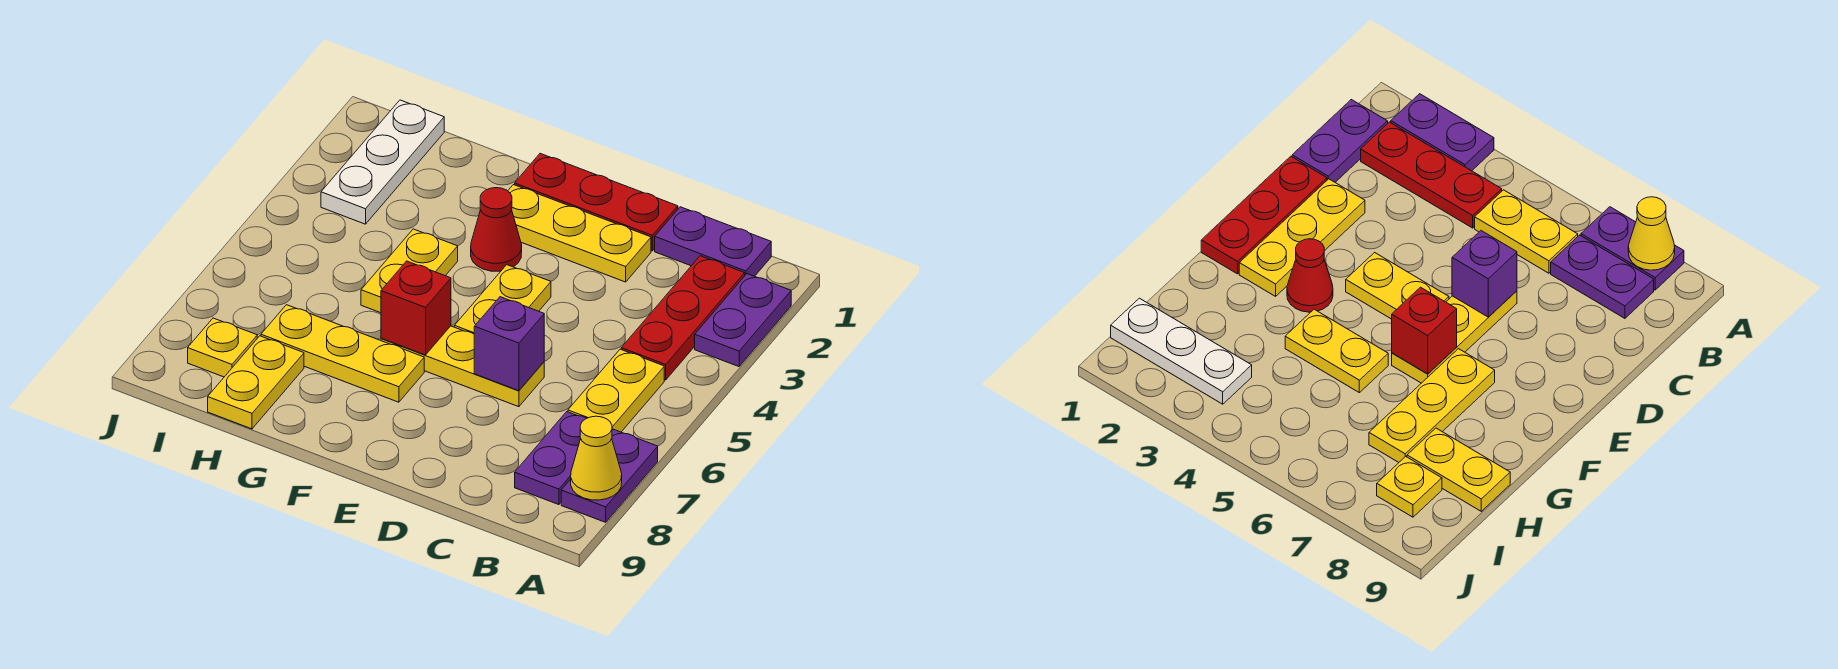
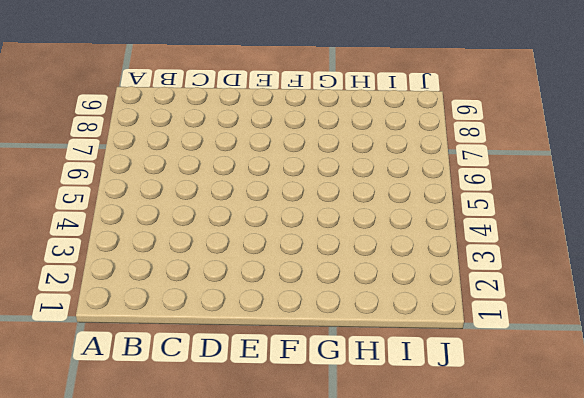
none -> purple 1x2 plate [695,274,791,367]
none -> purple 1x2 plate [561,429,658,522]
none -> purple 1x2 plate [655,207,771,276]

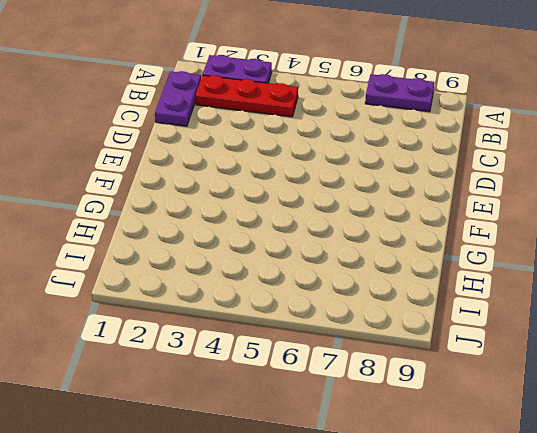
none -> yellow 1x2 plate [568,349,664,432]
none -> purple 1x2 plate [515,412,587,505]
none -> red 1x3 plate [515,154,678,251]

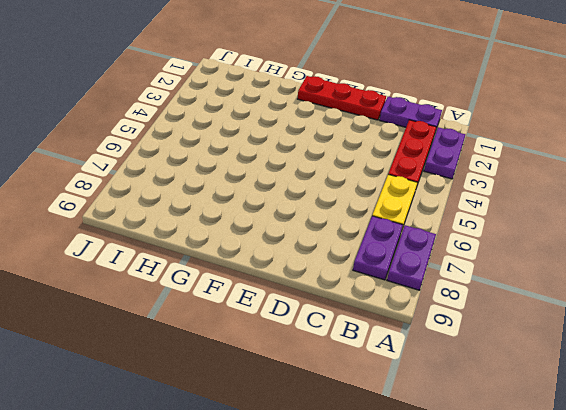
none -> yellow 1x3 plate [508,185,651,282]
none -> yellow 1x3 plate [381,326,544,407]
none -> yellow 1x2 plate [454,265,551,334]

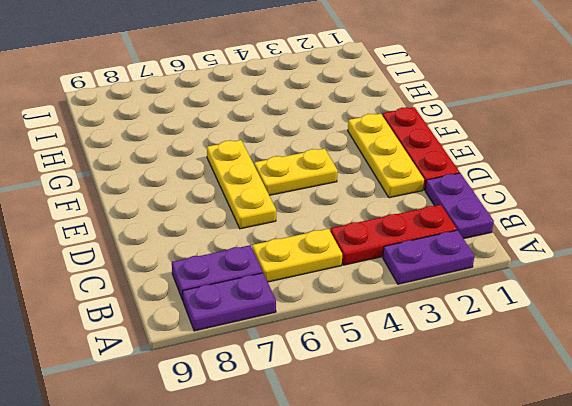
none -> red 1x1 cone [471,188,522,271]
none -> yellow 1x3 plate [261,305,424,402]
none -> yellow 1x2 plate [361,229,458,313]

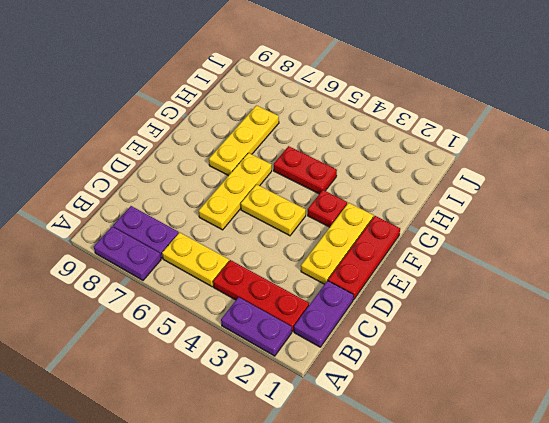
red 1x1 plate [308,190,347,227] -> red 1x1 cone [471,188,522,271]
red 1x2 plate [274,146,337,194] -> yellow 1x2 plate [361,229,458,313]
none -> yellow 1x2 plate [208,336,304,429]
none -> white 1x3 plate [321,100,444,224]
none -> yellow 1x1 plate [188,318,257,377]

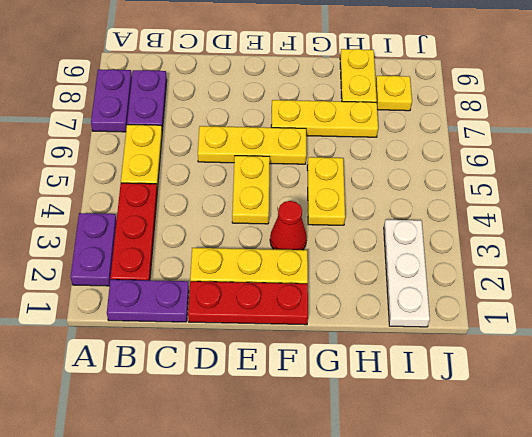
none -> yellow 1x1 cone [571,416,622,500]
none -> purple 1x1 brick [474,297,544,391]
none -> red 1x1 brick [381,261,451,355]

